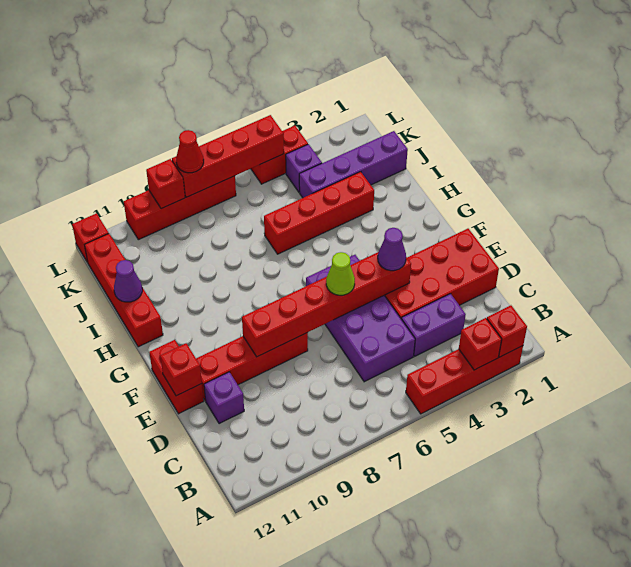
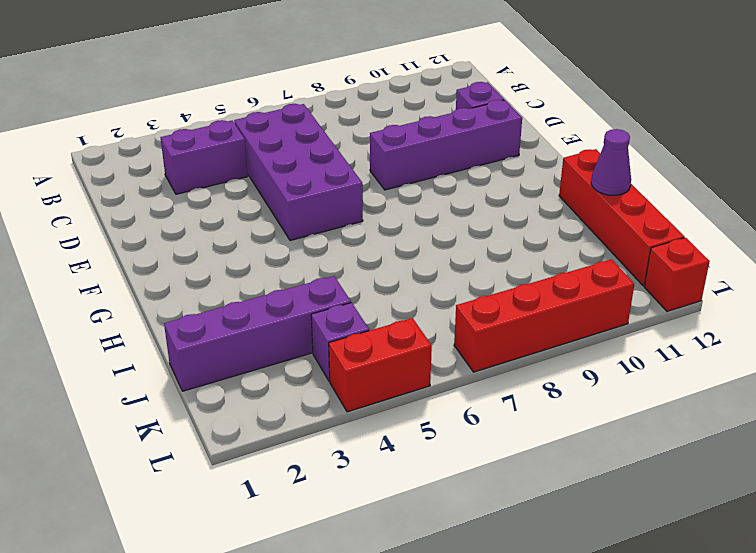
purple 1x4 brick [370,100,522,190] -> red 1x4 brick [196,333,308,401]
none -> red 1x4 brick [406,346,523,414]
none -> red 2x4 brick [384,229,499,319]
none -> red 1x2 brick [149,340,204,414]

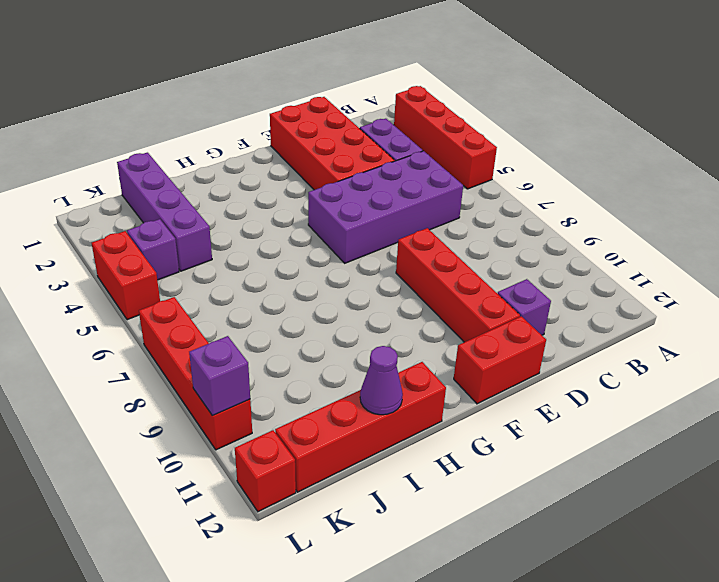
purple 1x1 brick [189,336,250,416] -> none
none -> red 1x4 brick [264,172,374,254]
none -> red 1x1 brick [487,305,527,357]
none -> red 1x1 brick [459,318,502,370]

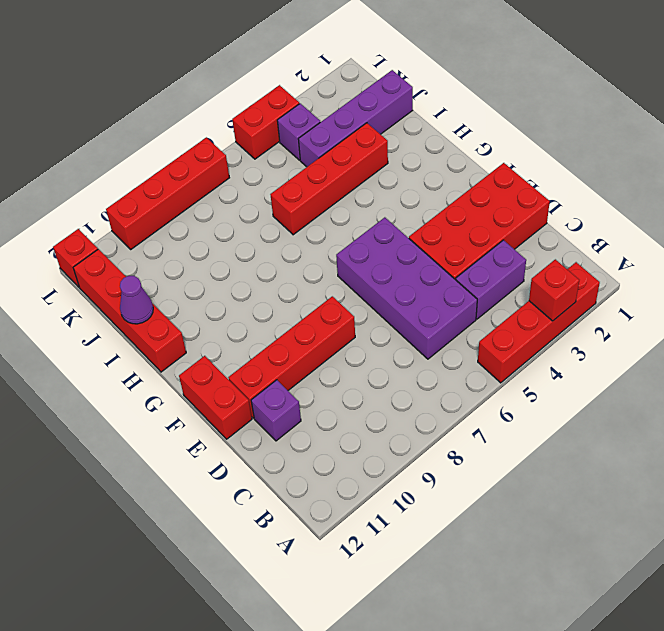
none -> red 1x1 brick [487,305,527,357]
none -> red 1x6 brick [242,252,411,357]
none -> red 1x1 brick [160,343,202,396]

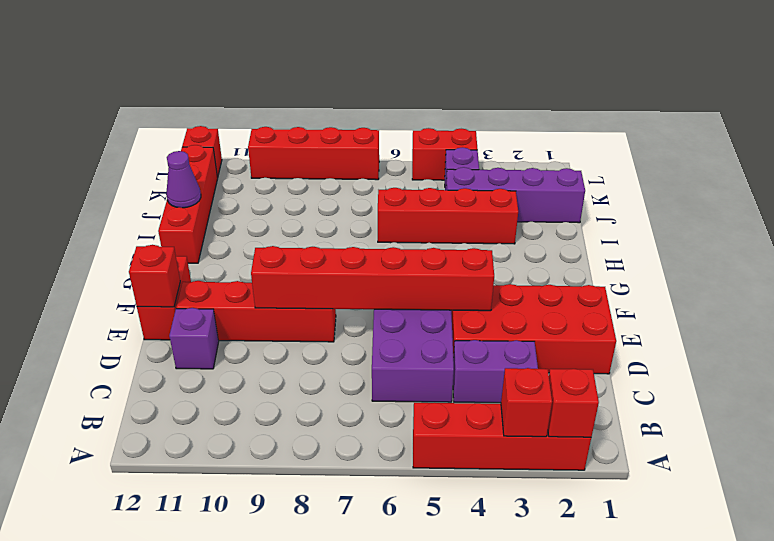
none -> red 1x4 brick [172,115,284,197]
none -> red 1x1 brick [146,159,185,209]
none -> purple 1x1 cone [378,228,406,271]

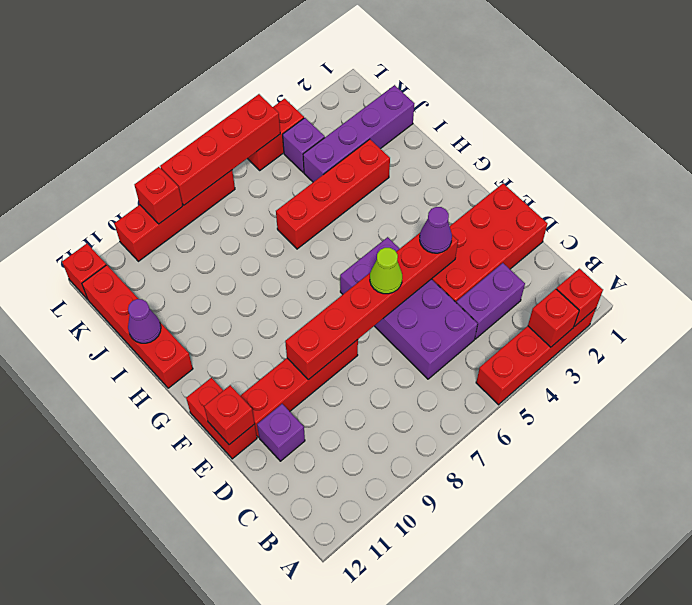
none -> red 1x1 cone [176,130,204,173]

